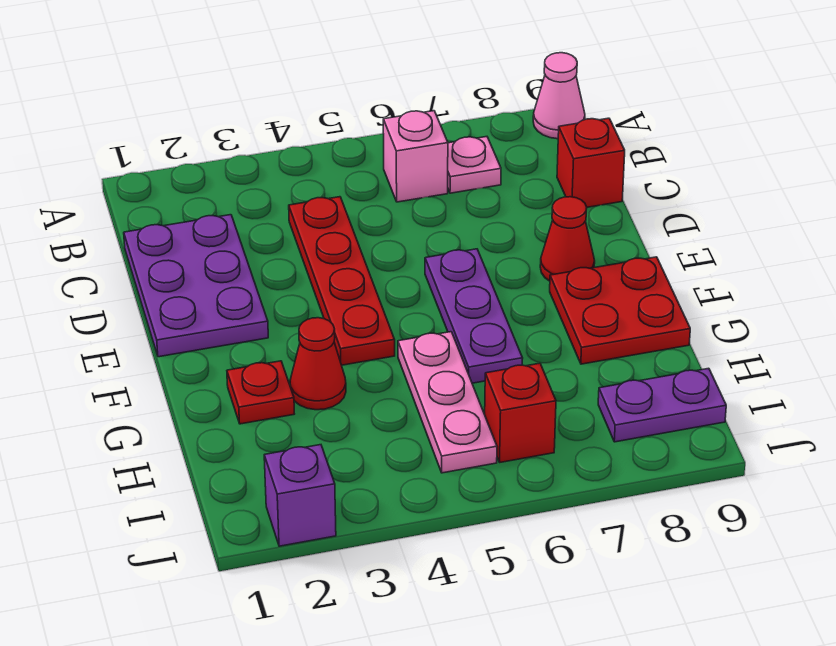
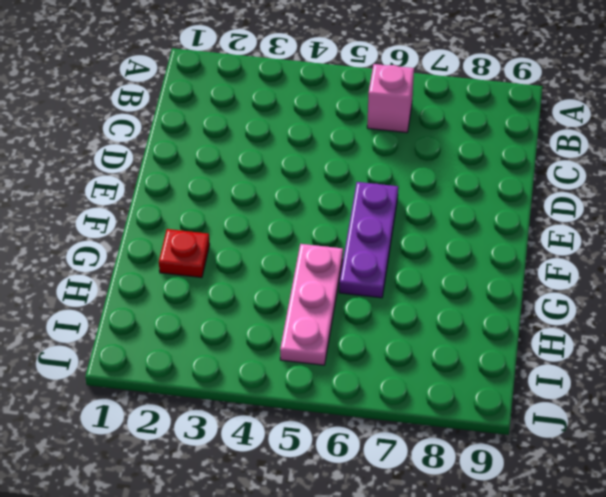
none -> pink 1x1 cone [533,53,585,139]
none -> pink 1x1 plate [448,137,501,193]
none -> purple 2x3 plate [124,215,268,357]

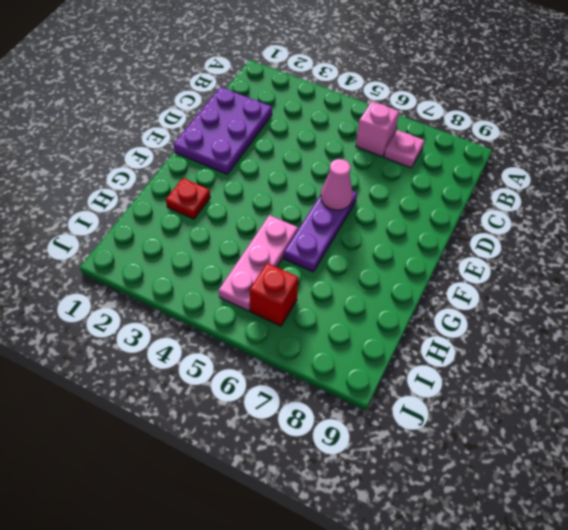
pink 1x1 cone [321,159,353,210] -> pink 1x1 cone moved to [533,53,585,139]
none -> red 1x4 plate [289,197,395,365]
none -> red 1x1 brick [557,118,625,207]
none -> red 1x1 cone [540,197,595,281]

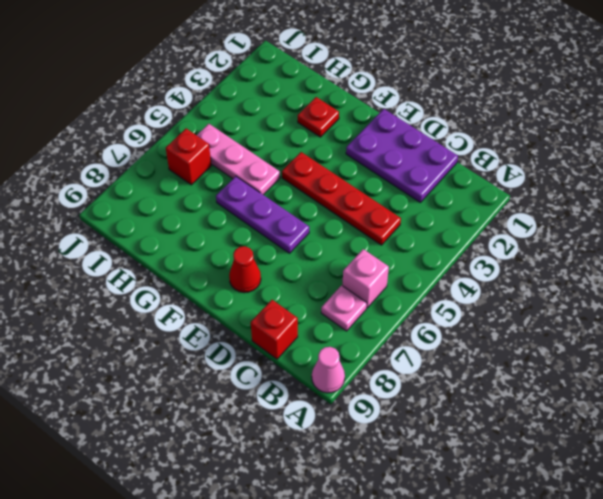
none -> red 2x2 plate [550,257,690,364]
none -> red 1x1 cone [290,318,346,410]
none -> purple 1x2 plate [598,368,726,442]

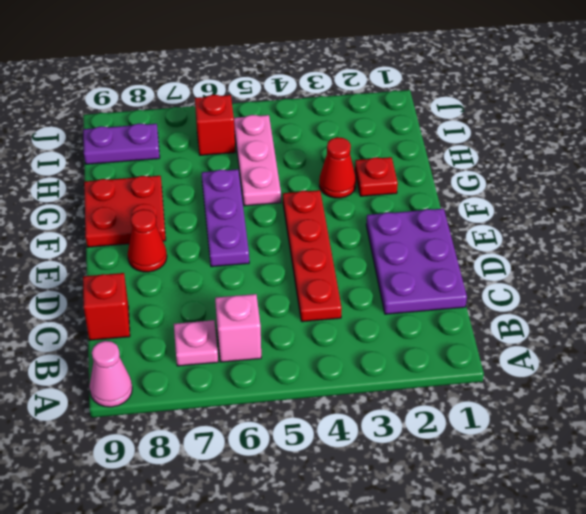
none -> purple 1x1 brick [264,445,336,546]

